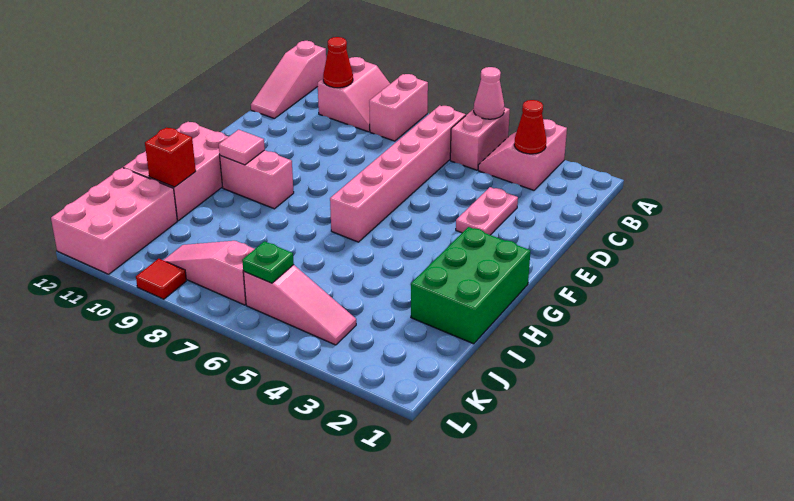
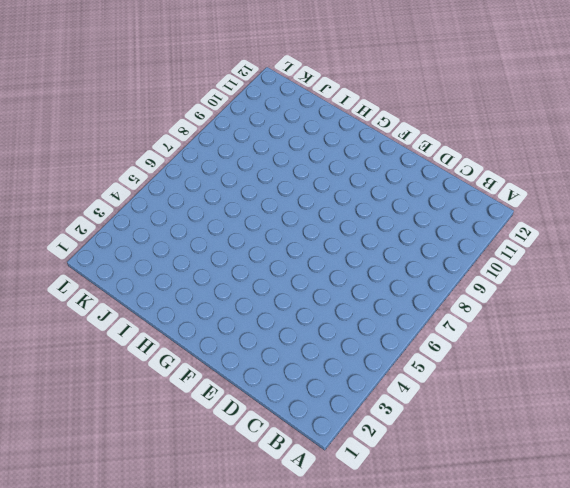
none -> pink 2x2 slope [478,119,567,190]
none -> pink 1x2 brick [450,107,510,170]
none -> pink 1x2 brick [369,74,428,141]

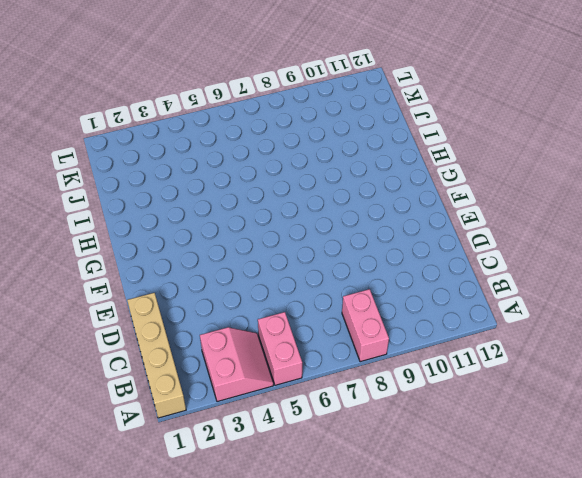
tan 1x4 brick [127,293,186,418] -> none
none -> pink 2x2 slope [318,57,390,132]
none -> pink 1x3 slope [251,41,326,118]
none -> pink 1x6 brick [330,105,466,242]

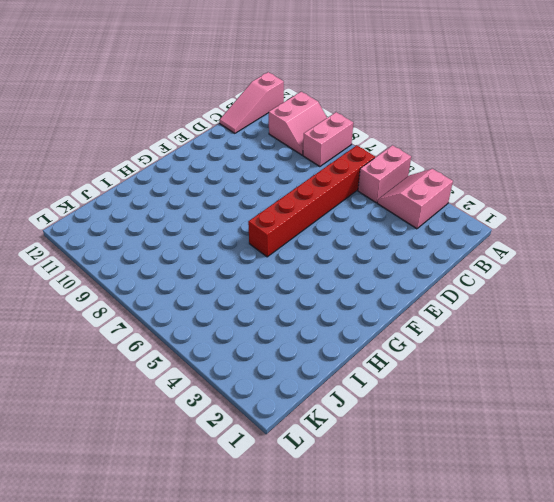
red 1x6 brick [248,145,375,257] -> pink 1x6 brick [330,105,466,242]
none -> pink 1x2 plate [456,187,518,235]
none -> green 2x3 brick [411,227,530,344]
none -> pink 1x2 brick [220,150,294,209]

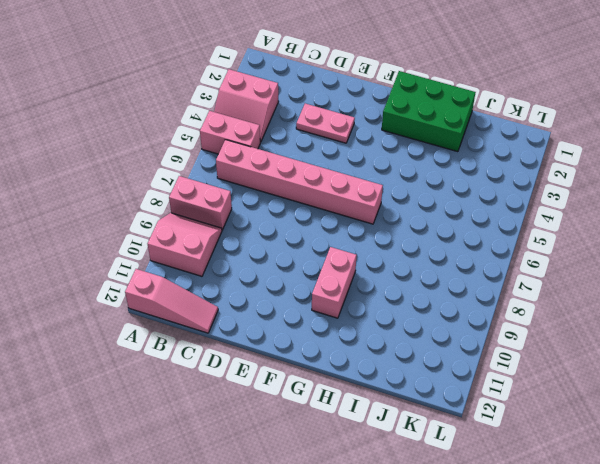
none -> pink 2x3 brick [123,122,228,221]
none -> pink 2x3 brick [51,168,177,274]
none -> pink 1x3 slope [243,265,356,345]

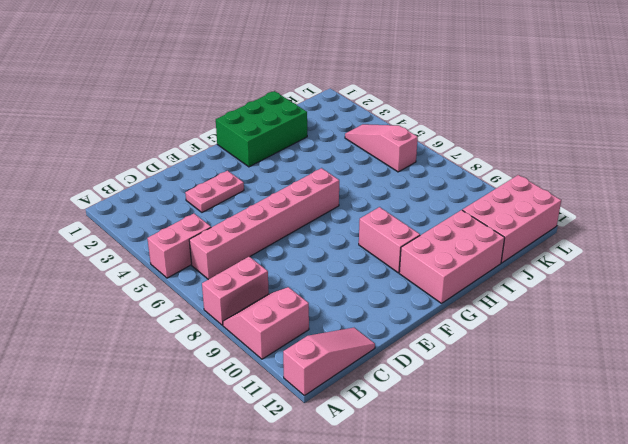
none -> pink 2x2 slope [478,119,567,190]
none -> pink 1x3 slope [163,241,254,305]
none -> red 1x1 tile [136,259,186,299]

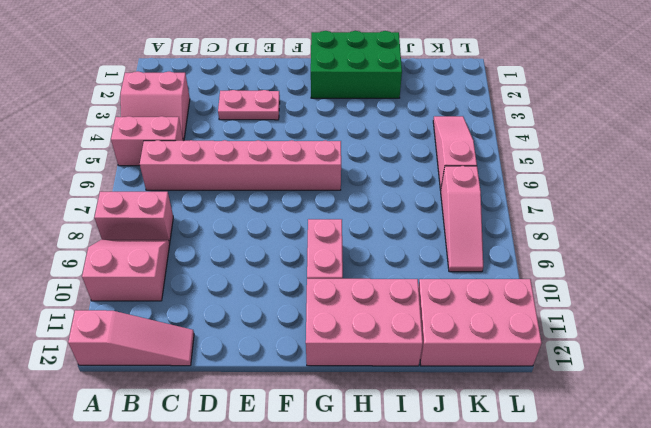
none -> red 1x1 tile [136,259,186,299]
none -> pink 1x1 cone [474,67,504,119]
none -> red 1x1 cone [514,100,546,154]

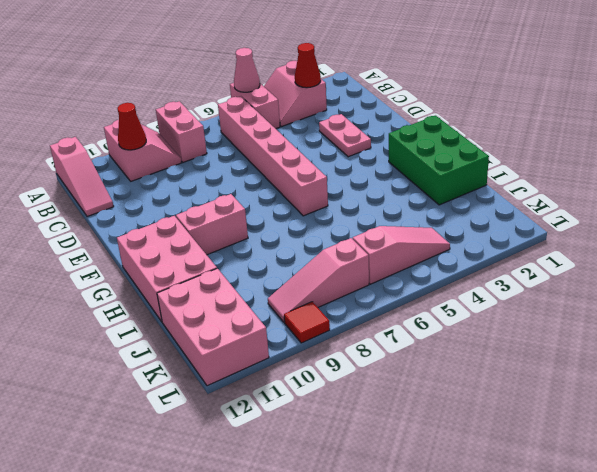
none -> pink 1x1 tile [219,130,265,165]
none -> red 1x1 brick [145,128,196,187]
none -> green 1x1 plate [242,241,294,283]

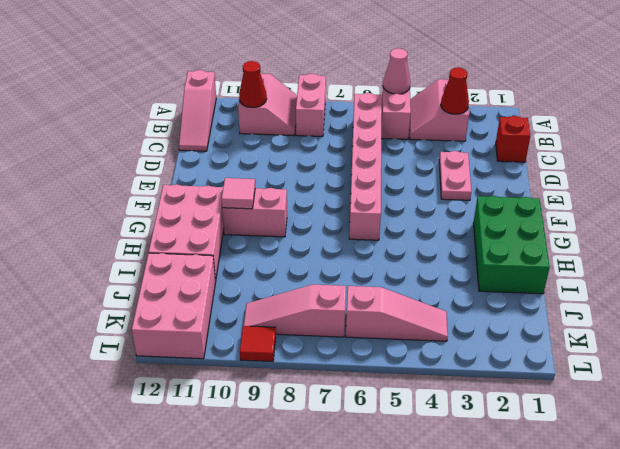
red 1x1 brick [496,116,530,162] -> red 1x1 brick moved to [145,128,196,187]
none -> green 1x1 plate [242,241,294,283]

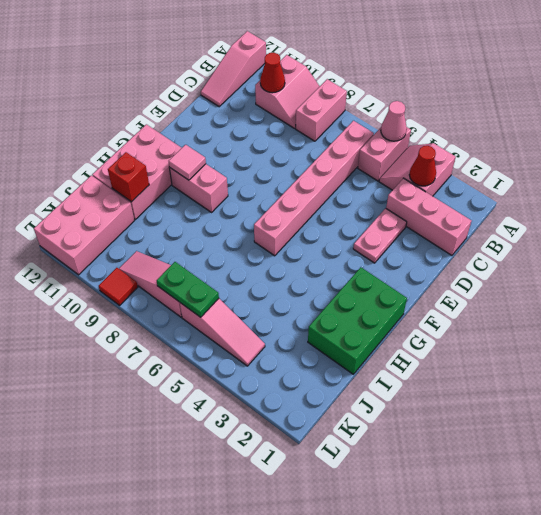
pink 1x3 brick [386,178,471,255] -> none
green 1x2 plate [157,262,219,317] -> green 1x1 plate [242,241,294,283]

